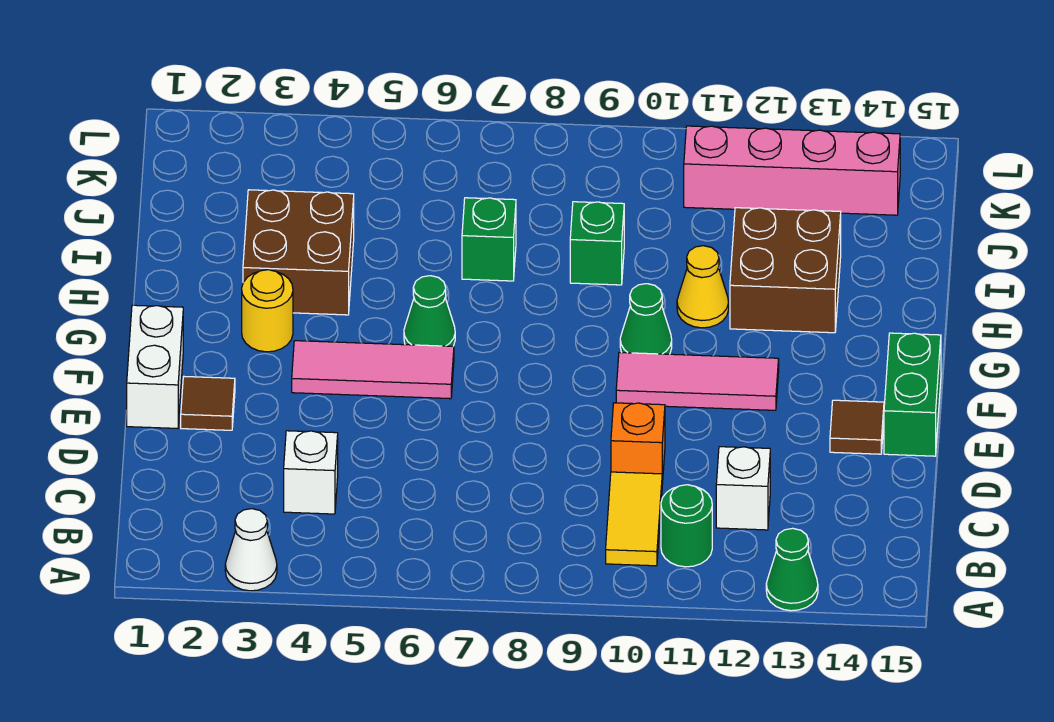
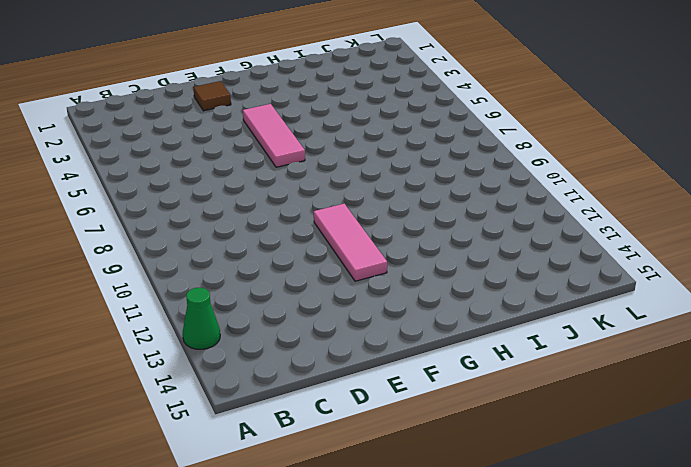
none -> white 1x1 cone [225,509,277,591]
none -> yellow 1x2 tile [606,472,662,566]
none -> green 1x1 round brick [661,485,712,567]

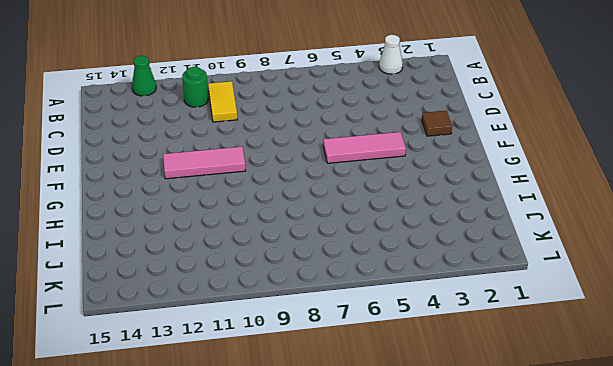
none -> white 1x1 brick [284,431,338,514]
none -> white 1x1 brick [716,447,770,530]
none -> orange 1x1 brick [611,403,665,484]

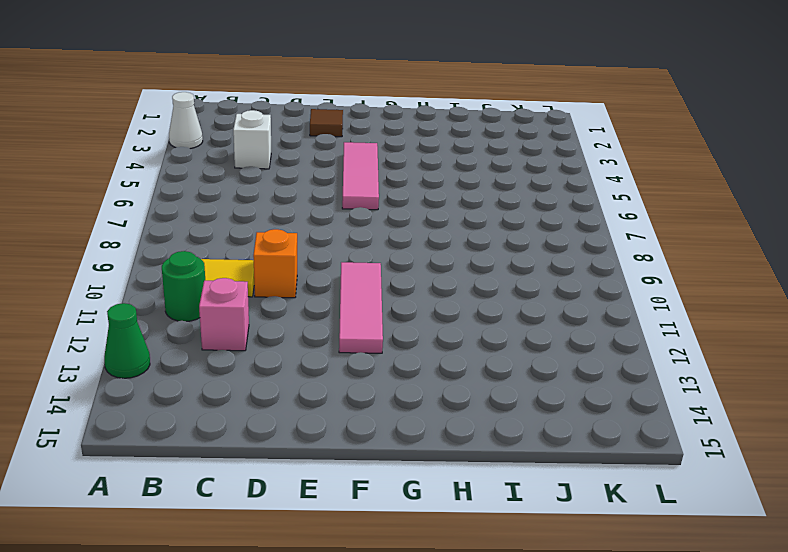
pink 1x1 brick [199,278,249,351] -> white 1x1 brick [716,447,770,530]
none -> white 1x2 brick [127,305,183,428]
none -> brown 1x1 tile [830,400,884,454]
none -> green 1x2 brick [884,333,941,456]

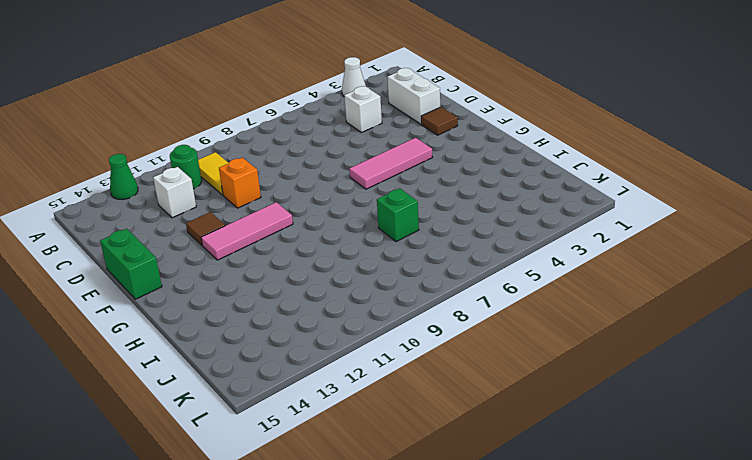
white 1x2 brick [387,68,440,124] -> white 1x2 brick moved to [127,305,183,428]
brown 1x1 tile [186,212,225,245] -> brown 1x1 tile moved to [830,400,884,454]
none -> yellow 1x1 round brick [242,270,293,352]
none -> green 1x1 cone [404,276,455,346]
none -> green 1x1 cone [620,284,672,354]

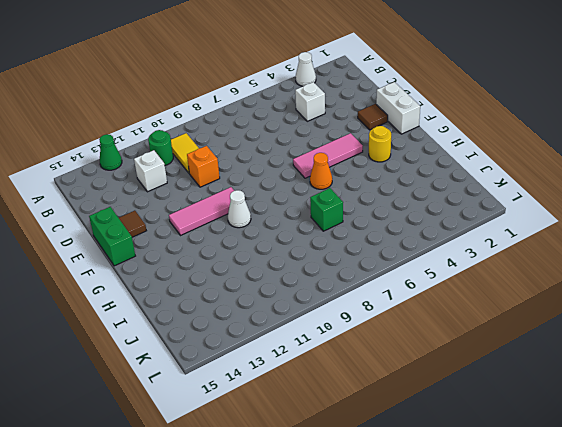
orange 1x1 cone [310,153,332,189] -> green 1x1 cone [404,276,455,346]
white 1x1 cone [228,190,251,228] -> green 1x1 cone [620,284,672,354]
none -> brown 2x2 brick [243,190,354,315]
none -> yellow 1x1 cone [677,246,729,328]
none -> brown 2x2 brick [730,208,841,333]

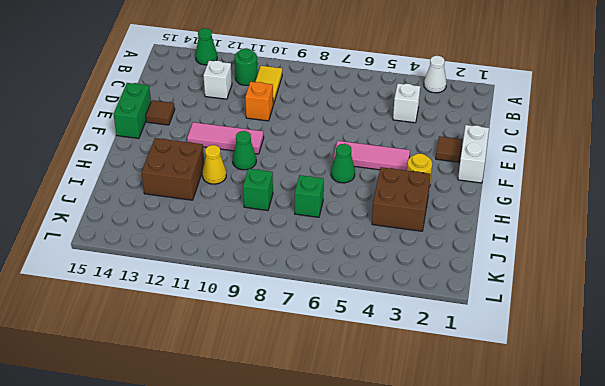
none -> pink 1x4 brick [684,126,900,215]

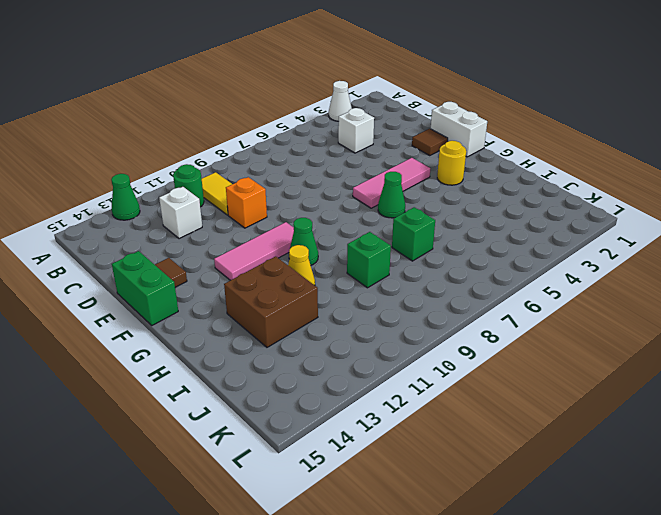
none -> brown 2x2 brick [243,190,354,315]
none -> pink 1x4 brick [684,126,900,215]

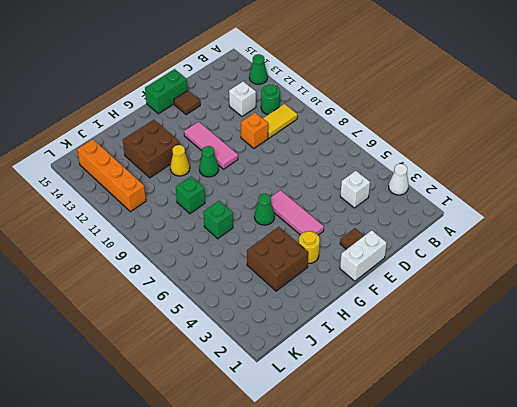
orange 1x4 brick [77,139,146,212] -> pink 1x4 brick [684,126,900,215]

